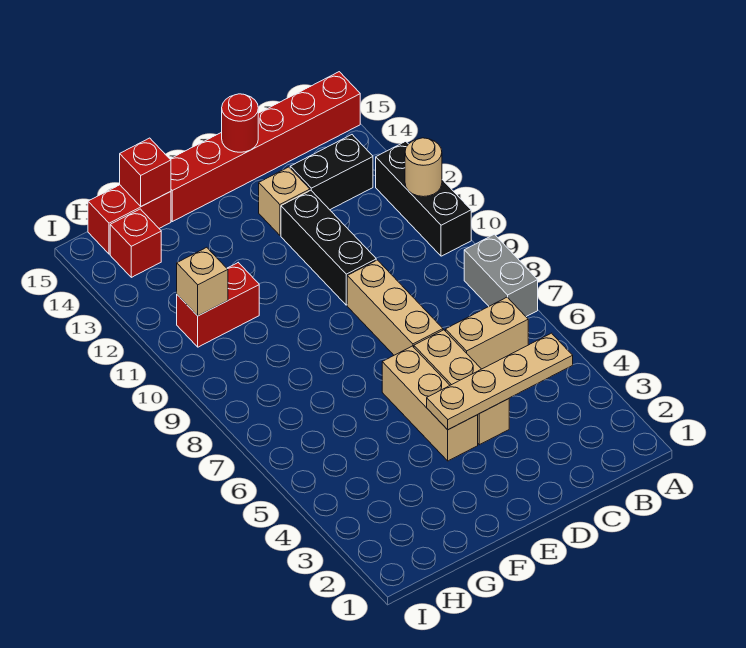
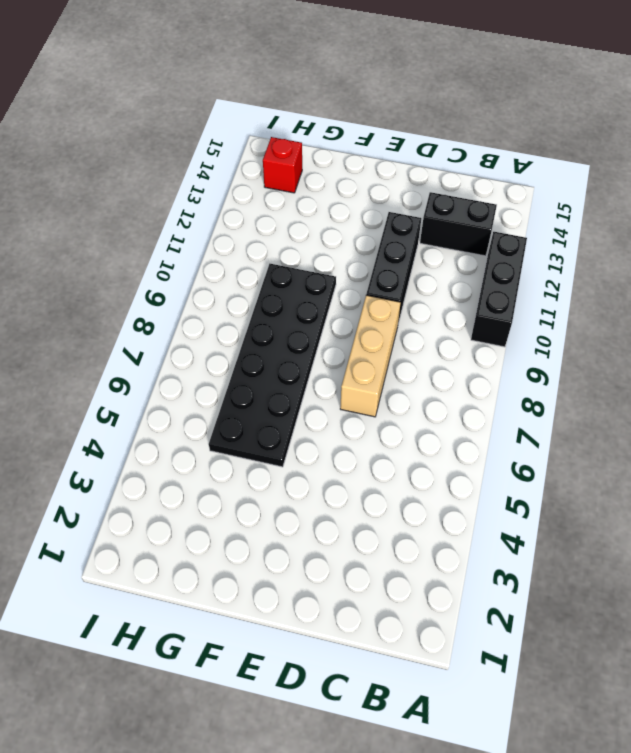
black 2x6 plate [209,264,336,467] -> none
none -> grey 1x2 brick [464,234,538,317]
none -> red 1x6 brick [170,72,360,222]
none -> tan 1x2 brick [446,297,528,369]

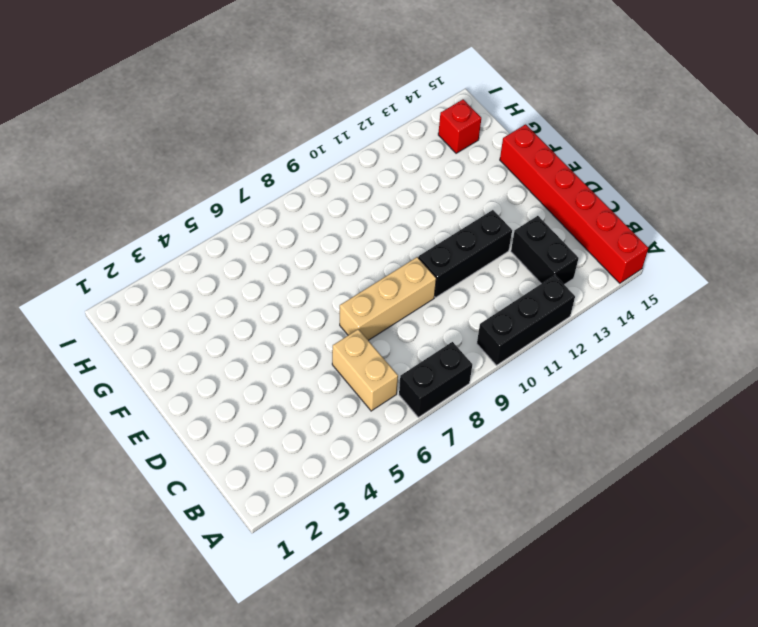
black 1x2 brick [399,342,472,417] -> grey 1x2 brick [464,234,538,317]
none -> tan 1x3 brick [414,330,509,445]
none -> tan 1x1 brick [259,167,310,235]
none -> tan 1x3 brick [382,346,478,461]

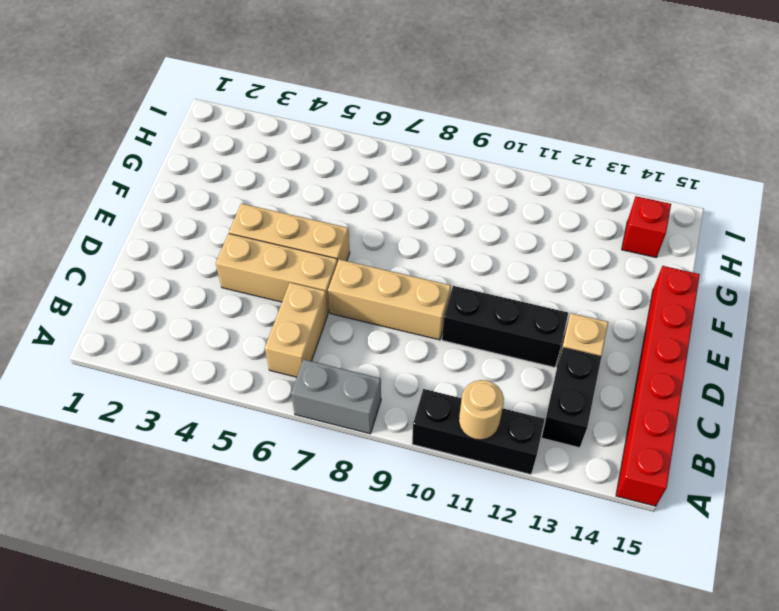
none -> red 1x2 brick [177,263,259,347]
none -> red 1x2 brick [88,185,171,254]
none -> tan 1x4 plate [427,333,573,430]

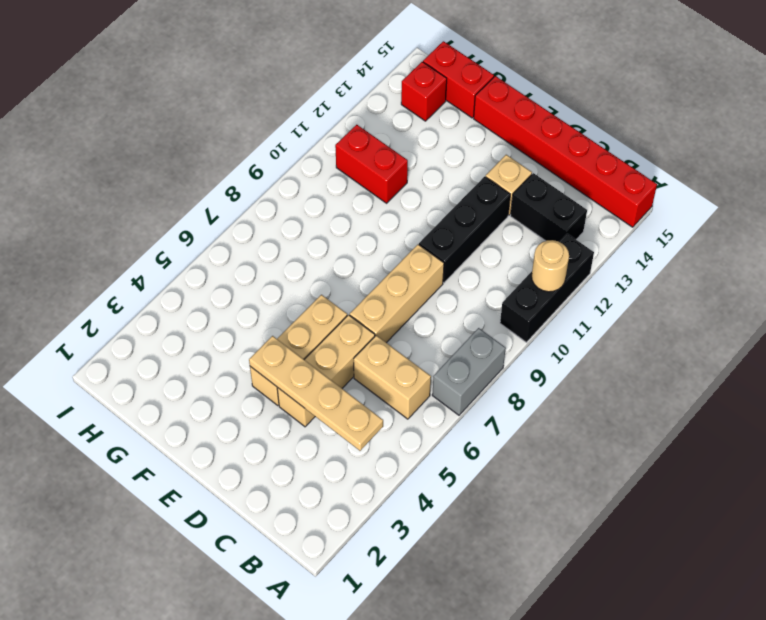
none -> red 1x1 round brick [222,94,258,152]
none -> red 1x1 brick [120,138,171,206]
none -> tan 1x1 brick [177,247,228,316]

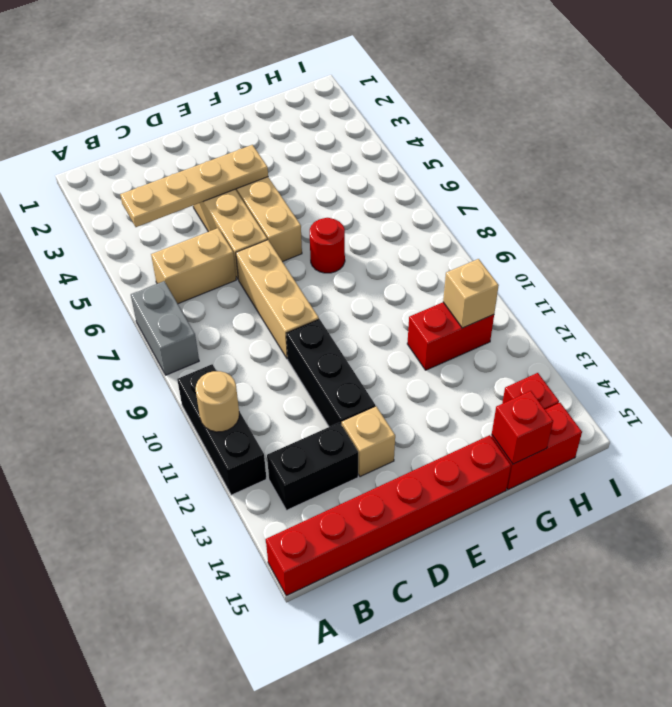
red 1x1 round brick [310,218,345,273] -> red 1x1 round brick moved to [222,94,258,152]

